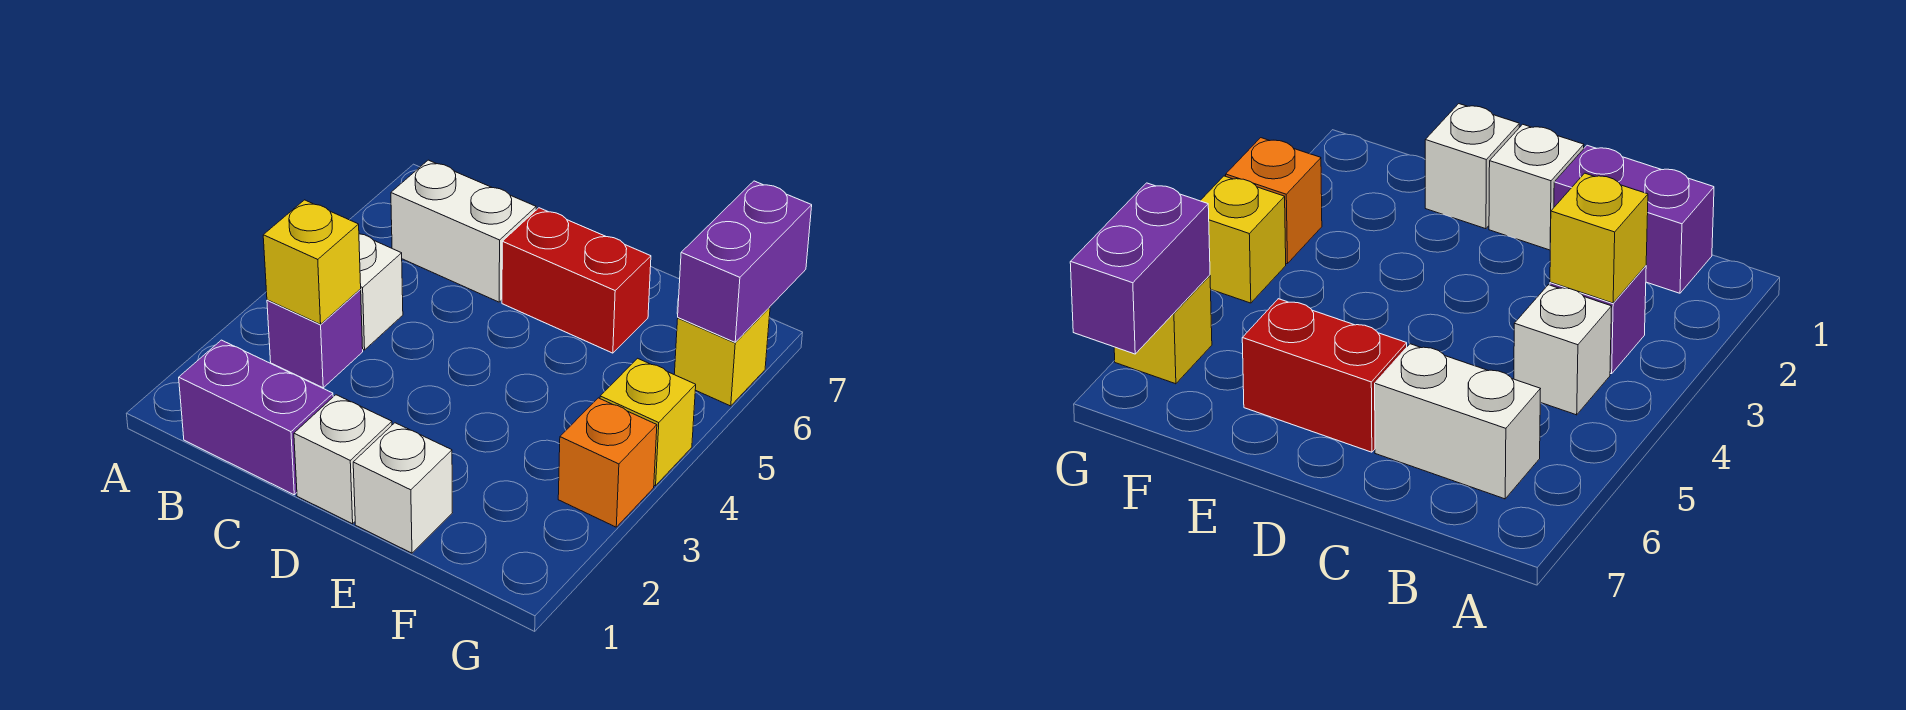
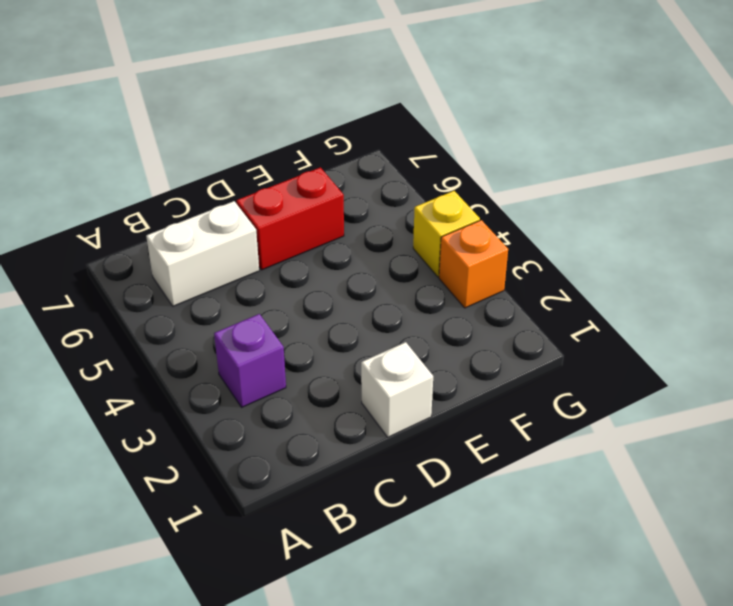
none -> purple 1x2 brick [179,340,333,495]
none -> white 1x1 brick [359,234,403,350]
none -> white 1x1 brick [353,423,452,553]

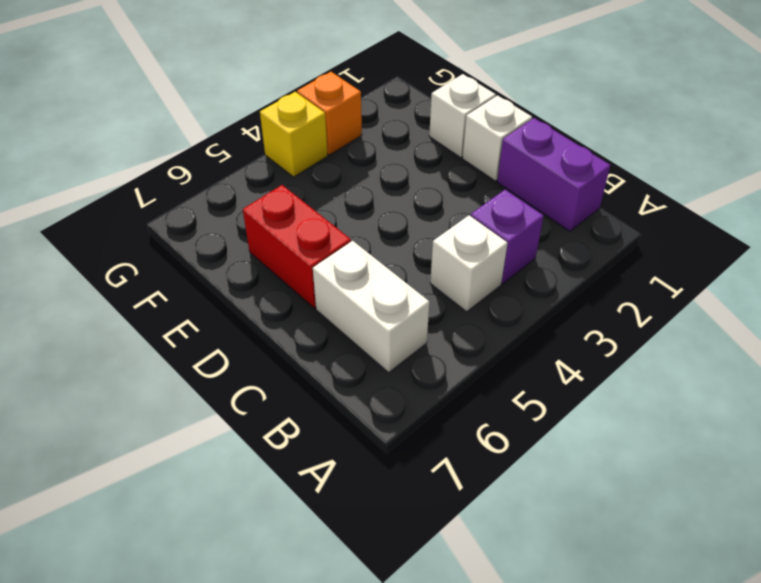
none -> yellow 1x1 brick [674,307,770,406]
none -> yellow 1x1 brick [263,200,361,324]
none -> purple 1x2 brick [678,181,812,342]

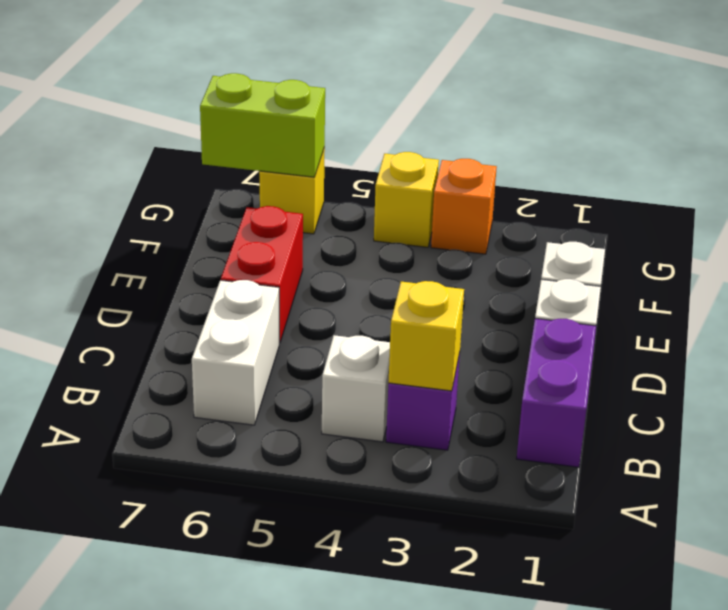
lime 1x2 brick [200,73,325,177] -> purple 1x2 brick [678,181,812,342]

